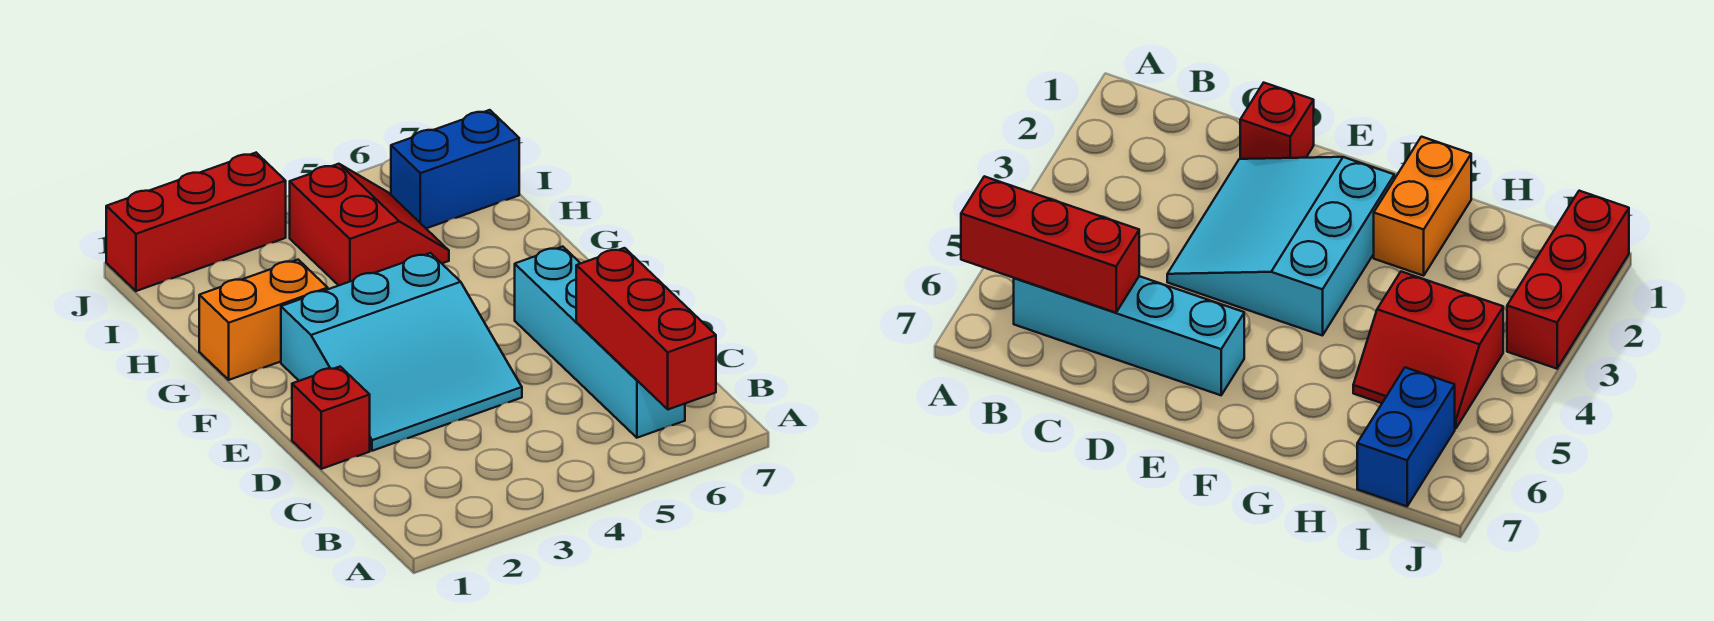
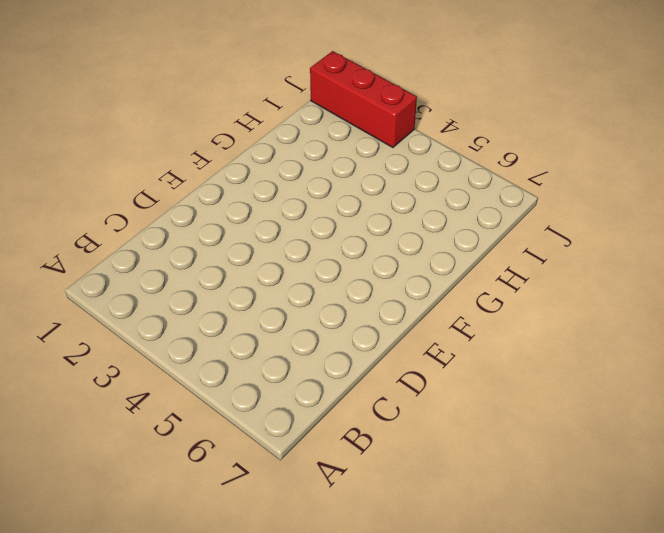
none -> cyan 1x4 brick [515,247,685,438]
none -> red 1x1 brick [292,367,370,469]

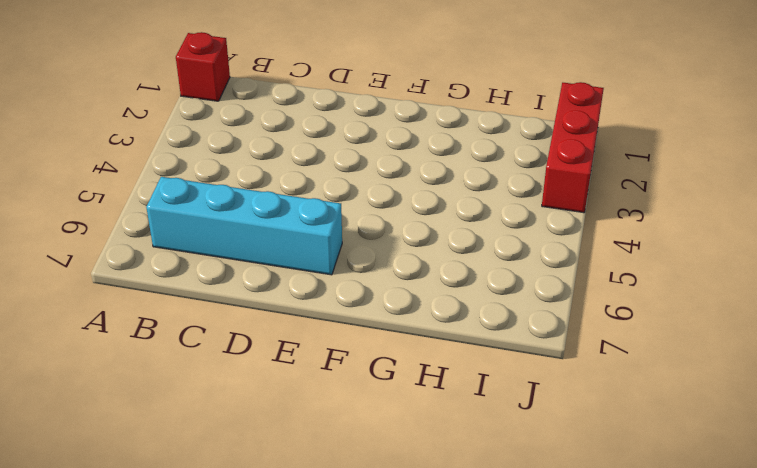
red 1x1 brick [176,32,230,101] -> red 1x1 brick moved to [292,367,370,469]
none -> cyan 3x3 slope [281,253,522,451]
none -> orange 1x2 brick [199,260,328,380]

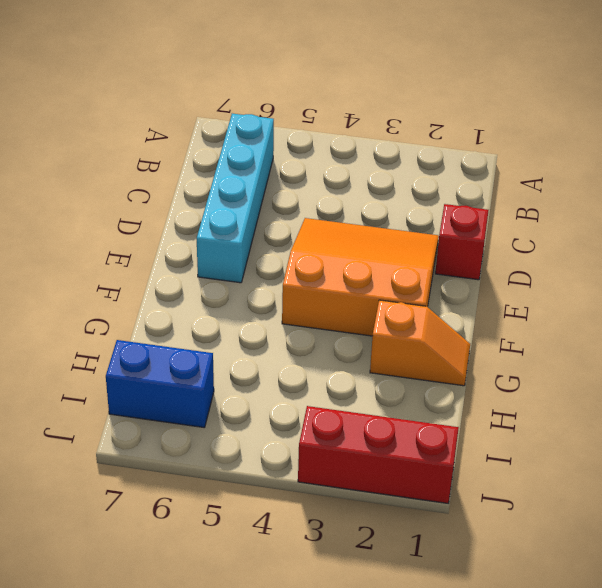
orange 3x3 slope [282,218,439,336] -> cyan 3x3 slope [281,253,522,451]
orange 1x2 slope [370,300,470,386] -> orange 1x2 brick [199,260,328,380]
none -> red 2x2 slope [290,164,449,285]
none -> red 1x3 brick [576,248,716,409]

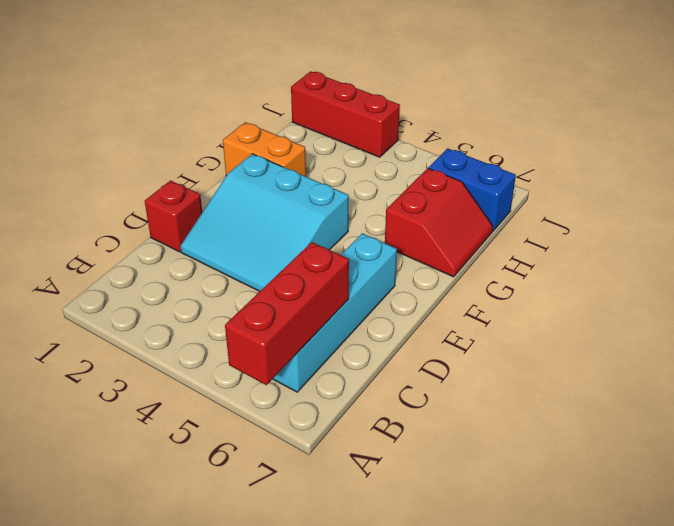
red 2x2 slope [385,168,493,277] -> red 2x2 slope moved to [290,164,449,285]

